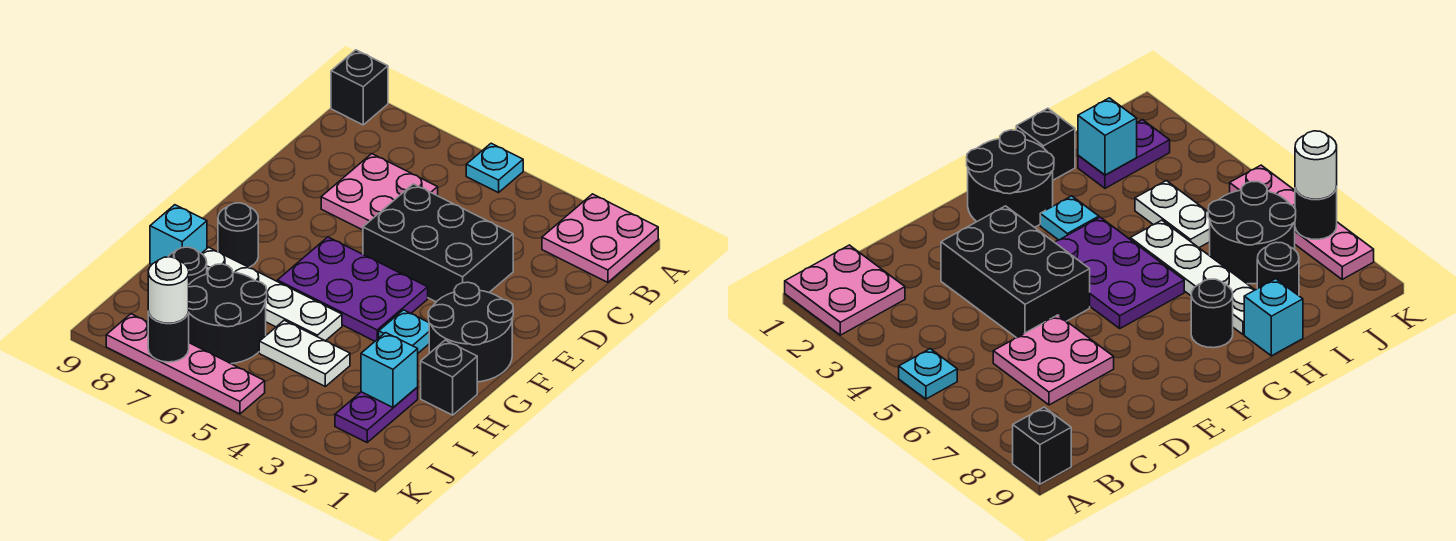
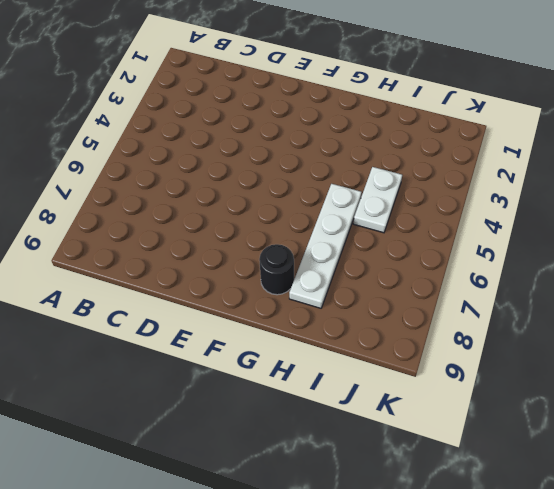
none -> pink 2x2 plate [542,194,658,282]
none -> cyan 1x1 plate [466,143,523,193]
none -> black 1x1 brick [331,50,388,125]

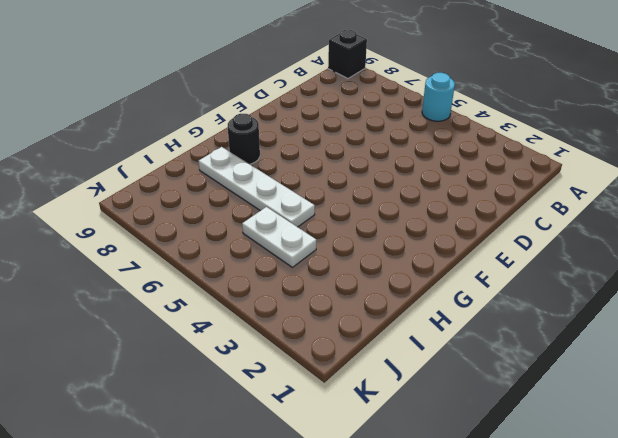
cyan 1x1 round brick [422,73,455,121] -> cyan 1x1 plate [466,143,523,193]
none -> pink 2x2 plate [542,194,658,282]
none -> pink 2x2 plate [321,154,438,230]
none -> black 2x3 brick [363,184,513,302]

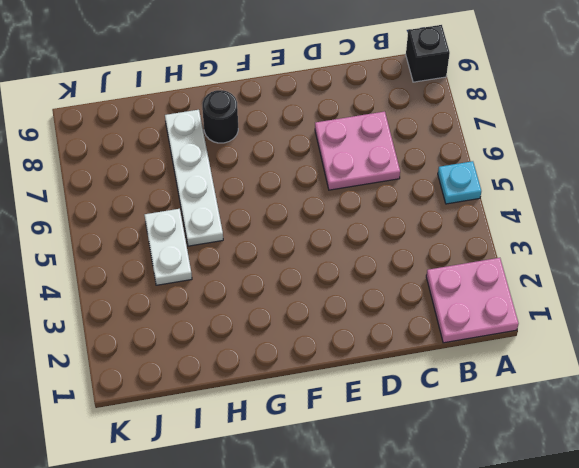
none -> black 2x3 brick [363,184,513,302]
none -> black 2x2 round brick [428,282,513,382]
none -> purple 2x3 plate [277,237,428,341]

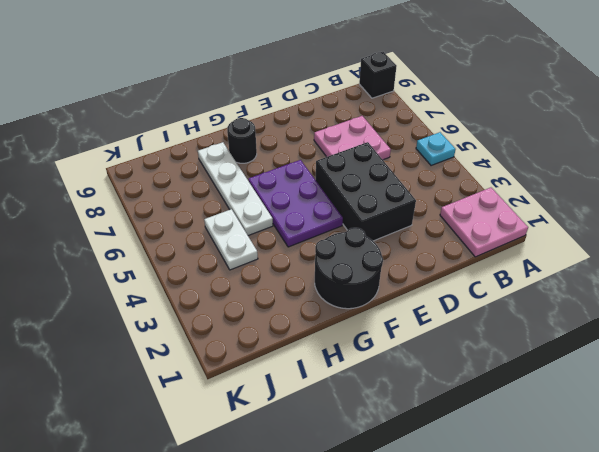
none -> cyan 1x1 plate [379,310,429,353]
none -> black 1x1 brick [421,340,477,415]
none -> cyan 1x1 brick [150,205,207,265]

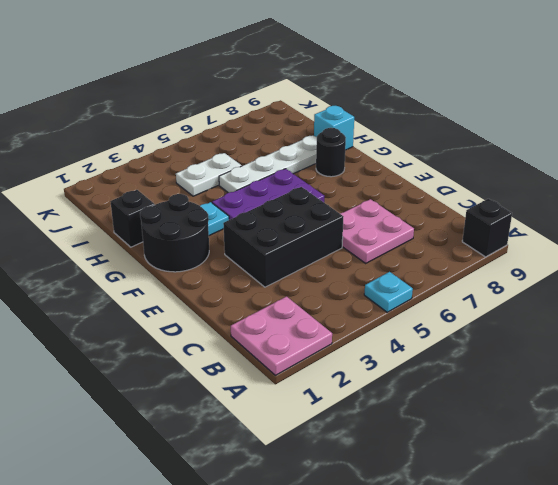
none -> purple 1x2 plate [335,387,418,442]
none -> black 2x2 round brick [189,264,267,364]
none -> black 1x1 round brick [168,247,207,284]

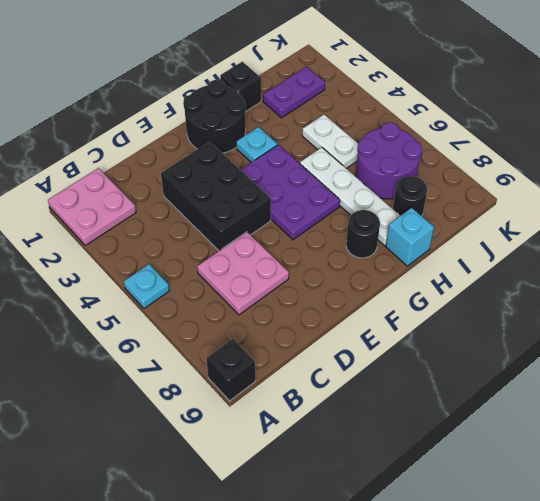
purple 2x2 round brick [356,123,422,199] -> black 2x2 round brick [189,264,267,364]
none -> pink 1x4 plate [106,314,265,414]
none -> cyan 1x1 brick [361,333,418,407]
none -> black 1x1 round brick [148,312,189,362]

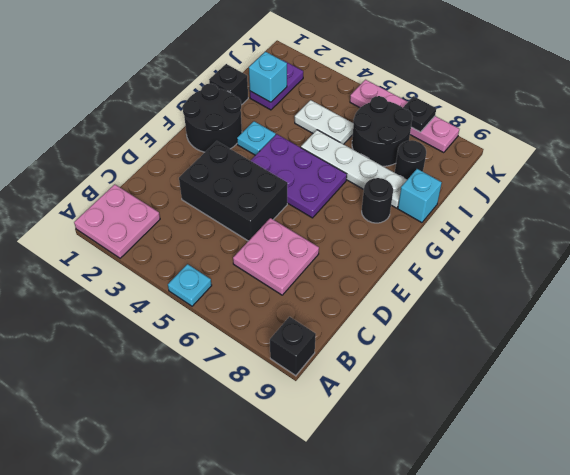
black 1x1 plate [403,96,436,132] -> black 1x1 round brick [148,312,189,362]
none -> white 1x1 round brick [148,257,189,323]

